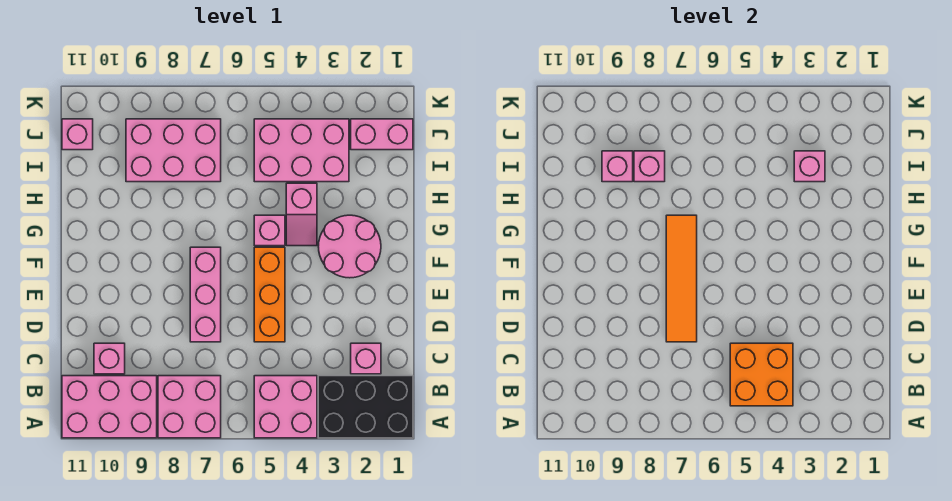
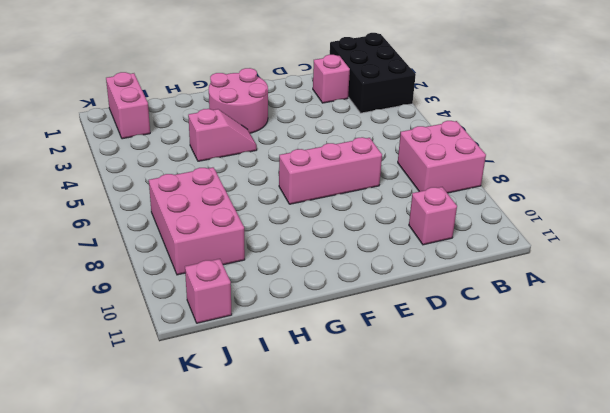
none -> pink 2x2 brick [254,376,317,438]
none -> pink 2x3 brick [62,376,157,438]
none -> orange 1x3 brick [254,247,285,342]

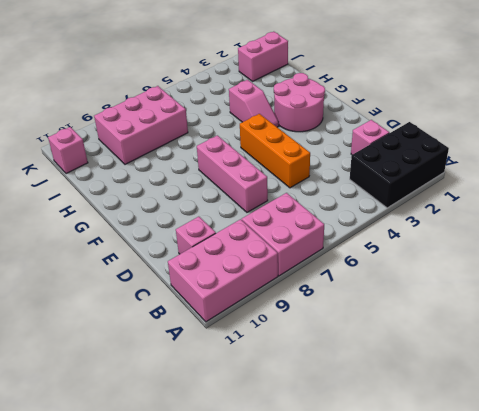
none -> pink 2x2 brick [254,376,317,438]
none -> pink 1x1 brick [254,215,285,246]
none -> pink 2x3 brick [254,119,349,182]

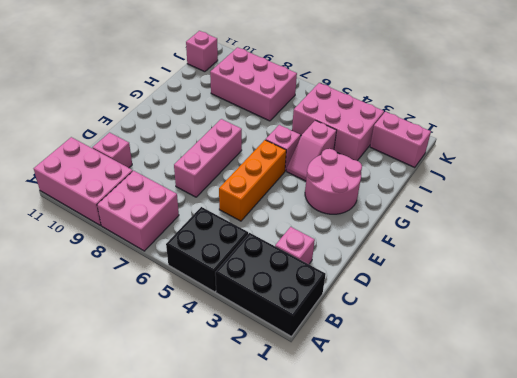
black 2x2 brick [166,207,248,292] -> pink 2x2 brick [254,376,317,438]
none -> orange 2x2 brick [730,343,793,406]
none -> orange 1x4 tile [666,215,697,342]
none -> pink 1x1 brick [794,151,825,182]

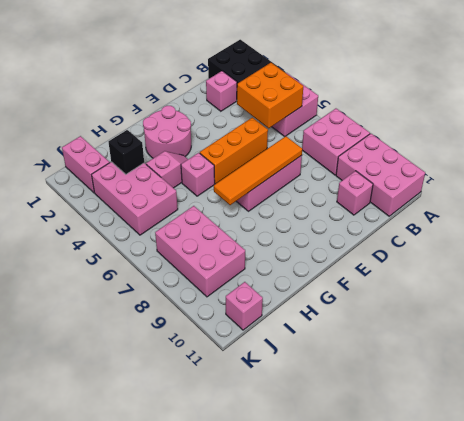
black 1x1 brick [109,130,144,174] -> pink 1x1 brick [794,151,825,182]
none -> pink 1x1 brick [634,151,665,182]
none -> pink 1x1 brick [602,151,633,182]

